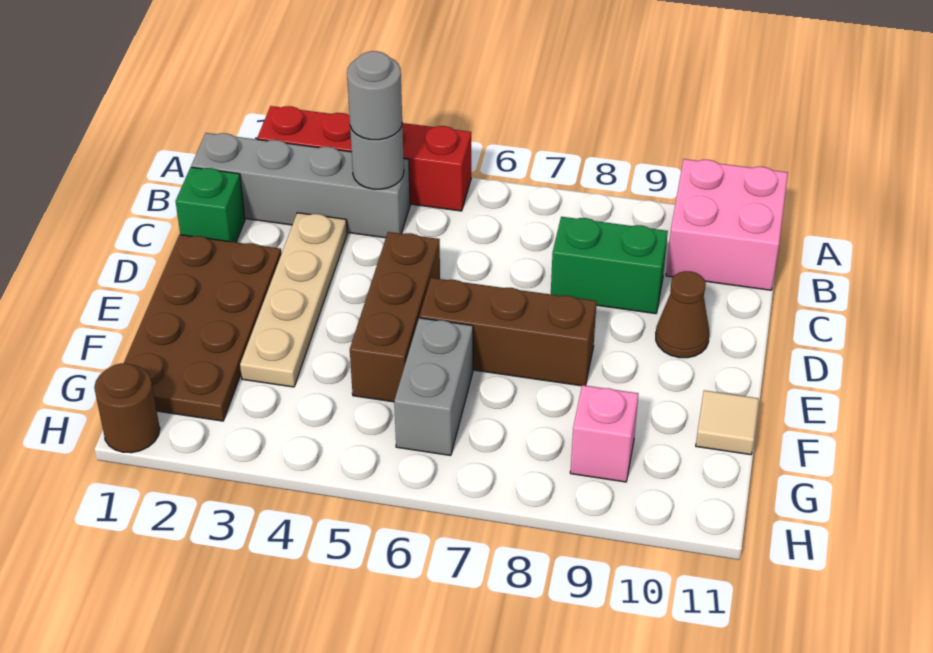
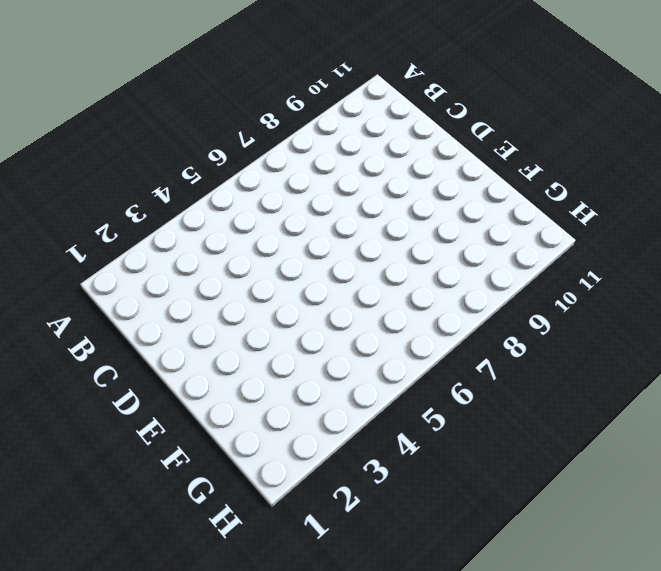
none -> red 1x4 brick [257,106,471,211]
none -> pink 2x2 brick [666,159,788,290]
none -> grey 1x4 brick [191,133,410,238]

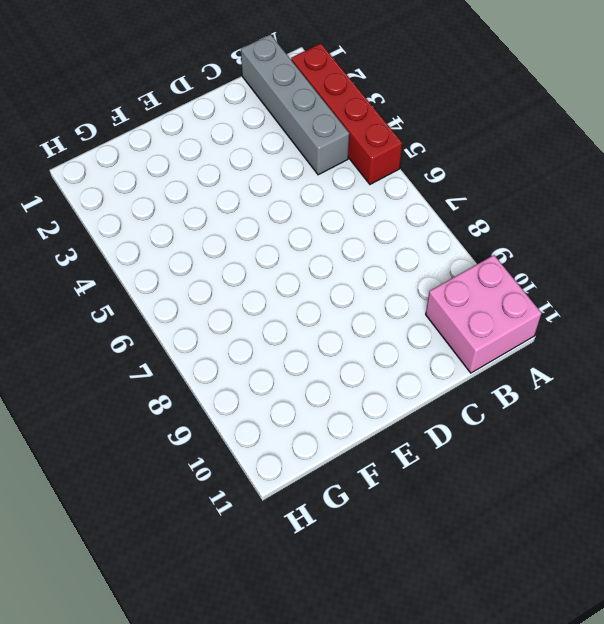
none -> green 1x1 brick [175,167,245,242]
none -> tan 1x4 plate [240,213,347,387]
none -> green 1x2 brick [551,217,668,314]

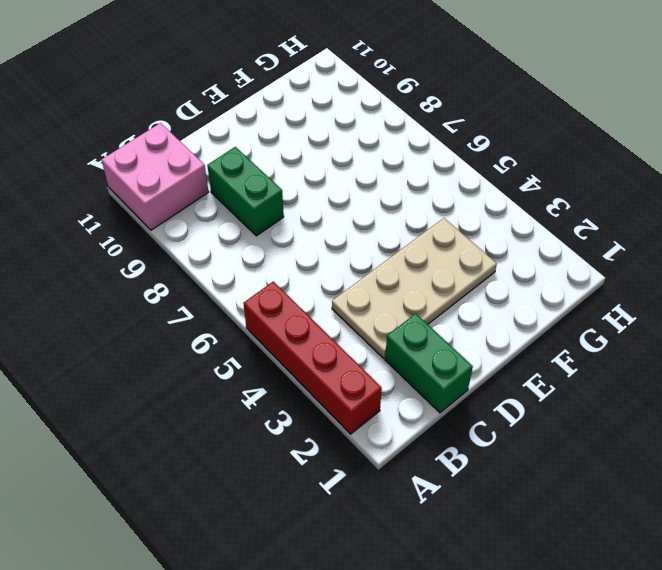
green 1x2 brick [385,314,473,413] -> green 1x1 brick [175,167,245,242]
tan 2x4 plate [332,218,497,358] -> tan 1x4 plate [240,213,347,387]
none -> grey 1x4 brick [191,133,410,238]
none -> brown 2x4 plate [124,235,281,421]
none -> brown 1x3 brick [350,232,440,402]

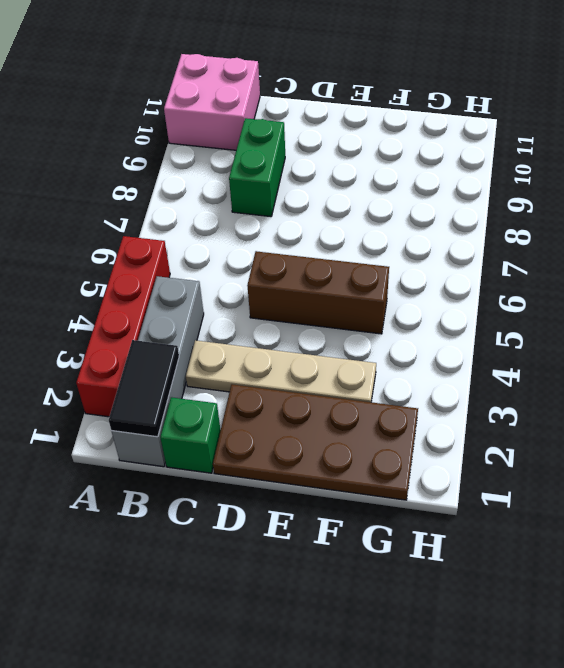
black 1x2 tile [109,340,179,437] -> none
none -> brown 1x1 cone [656,271,709,358]
none -> brown 1x3 brick [419,278,597,386]
none -> grey 1x2 brick [394,318,473,456]

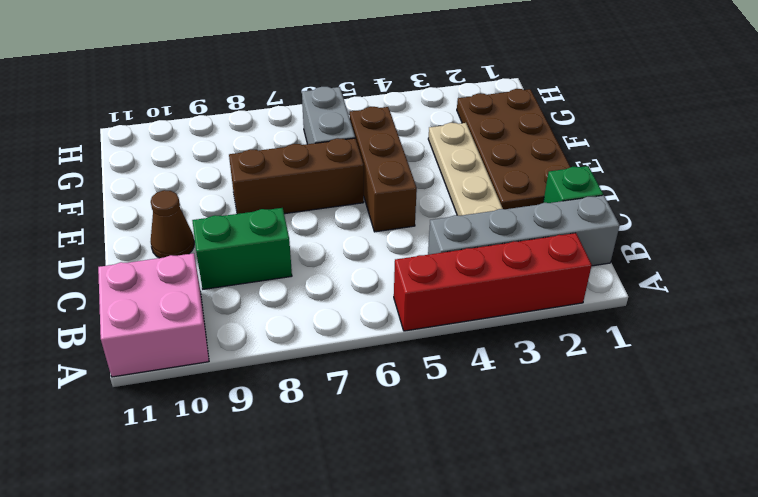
none -> tan 1x1 tile [696,390,759,455]
none -> pink 1x1 brick [570,385,638,482]
none -> brown 1x1 round brick [94,363,160,453]

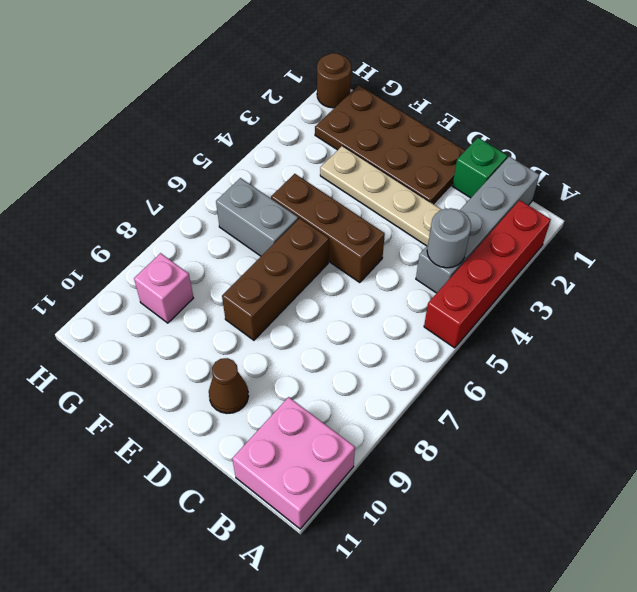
none -> green 1x2 brick [551,217,668,314]
none -> tan 1x1 tile [696,390,759,455]
none -> grey 1x1 round brick [347,51,402,140]

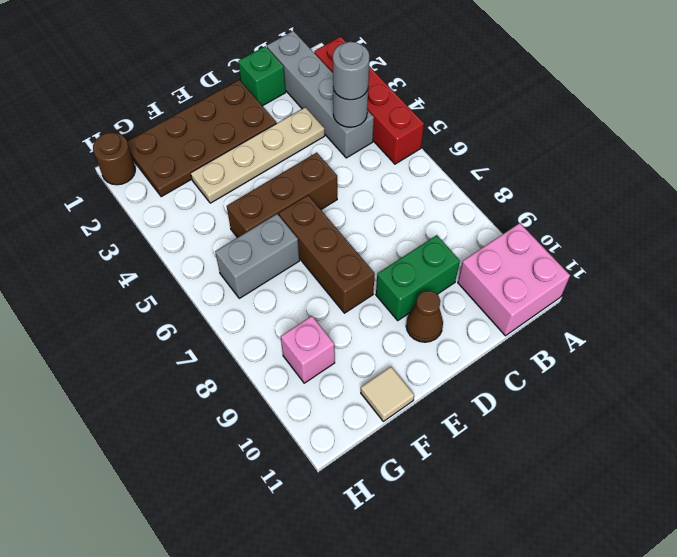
green 1x2 brick [376,235,460,320] -> green 1x2 brick turned to [551,217,668,314]

